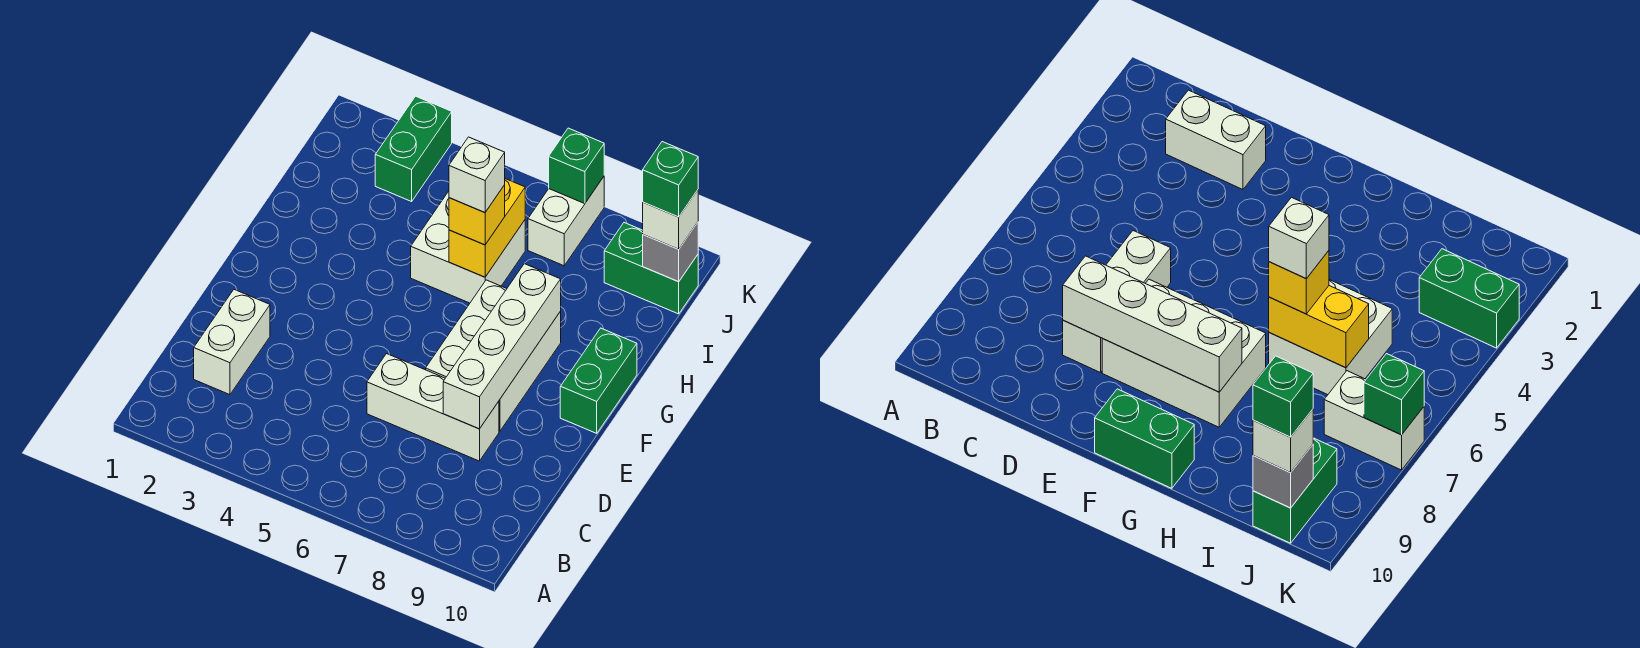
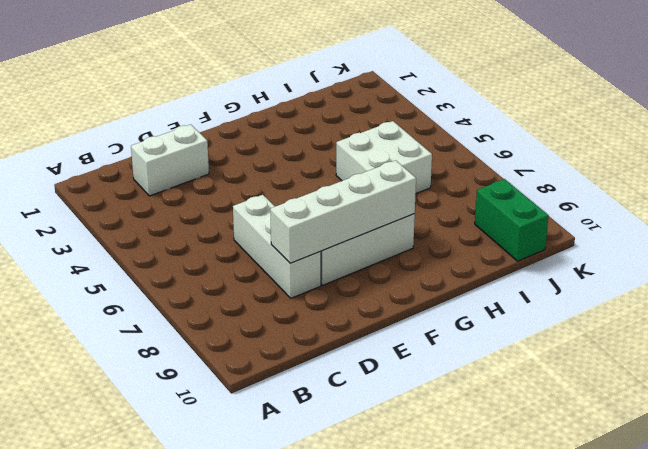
none -> green 1x2 brick [560,328,637,433]
none -> green 1x2 brick [375,96,452,201]
none -> white 1x2 brick [528,177,604,266]

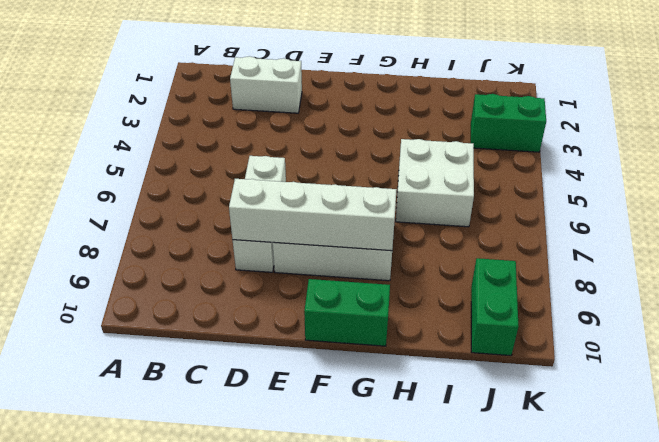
none -> white 1x2 brick [528,177,604,266]
none -> yellow 1x2 brick [449,179,525,277]
none -> grey 1x1 brick [643,222,698,282]

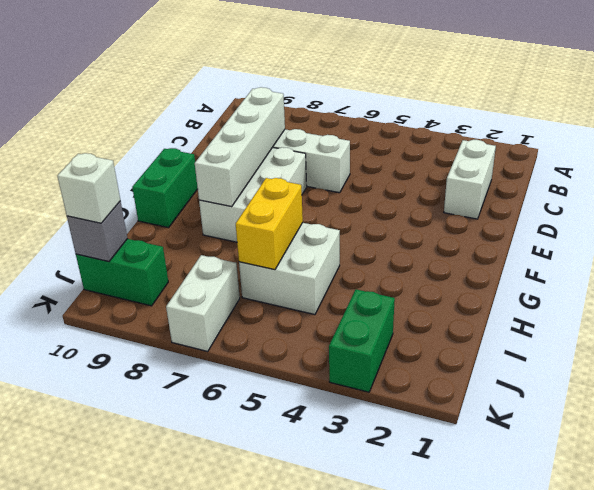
none -> green 1x1 brick [549,128,604,204]
none -> yellow 1x1 brick [449,185,505,245]
none -> white 1x1 brick [449,137,505,213]

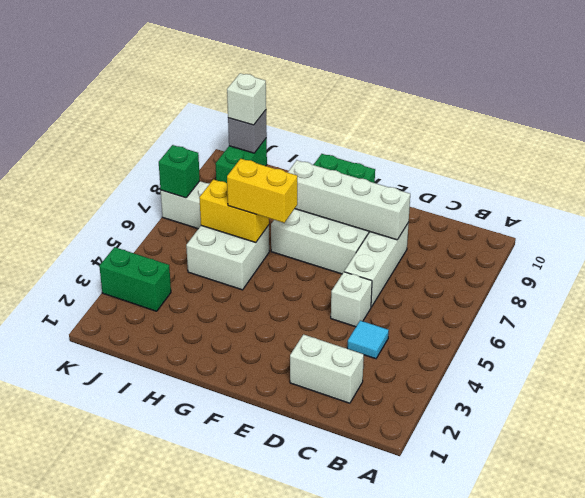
cyan 1x1 tile [347,321,389,359] -> none
white 1x1 brick [331,272,372,327] -> white 1x1 brick moved to [449,137,505,213]
yellow 1x2 brick [227,159,297,223] -> yellow 1x1 brick [449,185,505,245]
none -> green 1x1 brick [643,142,698,217]

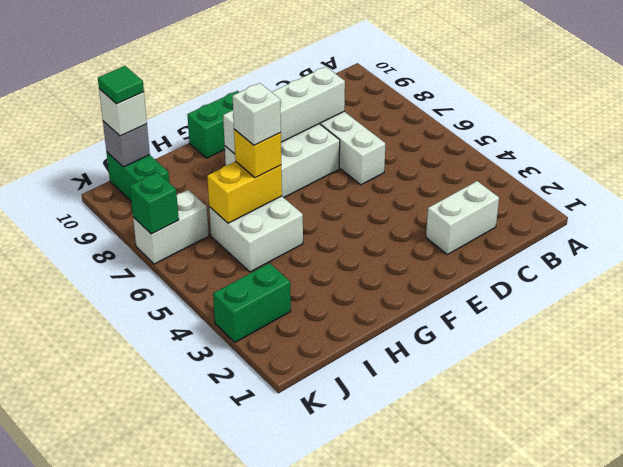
green 1x1 tile [98,66,144,104] -> green 1x1 brick [643,142,698,217]

